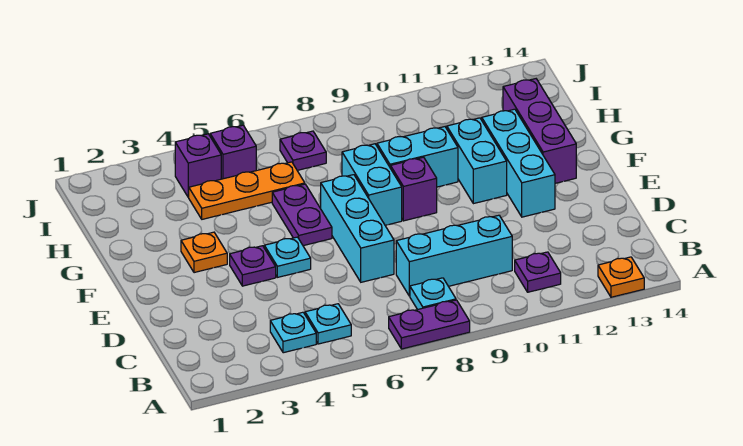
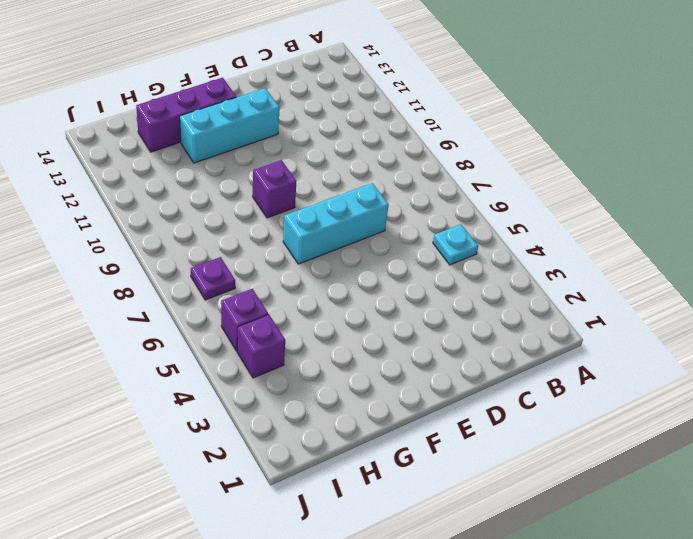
none -> purple 1x2 plate [389,300,470,349]
none -> orange 1x1 plate [598,257,644,297]
none -> cyan 1x1 plate [270,312,316,353]

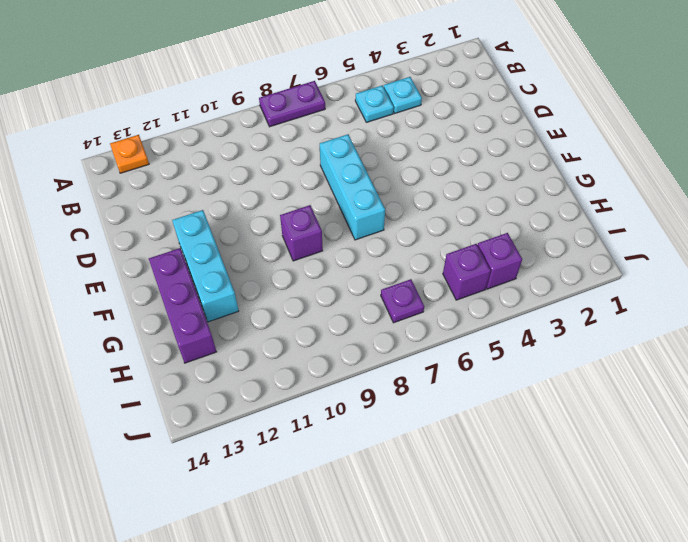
none -> cyan 1x1 plate [410,278,456,310]
none -> purple 1x1 plate [515,252,561,292]
none -> cyan 1x3 brick [396,215,512,296]

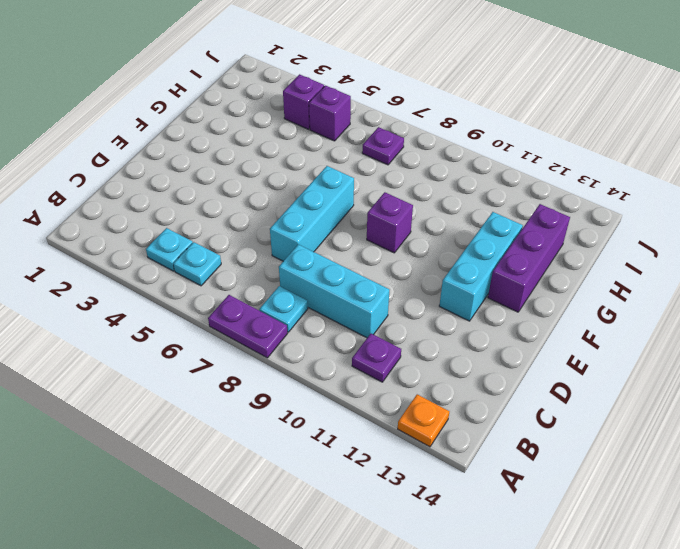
none -> purple 1x1 plate [230,246,276,286]
none -> cyan 1x1 plate [264,237,311,277]
none -> orange 1x1 plate [181,232,227,273]

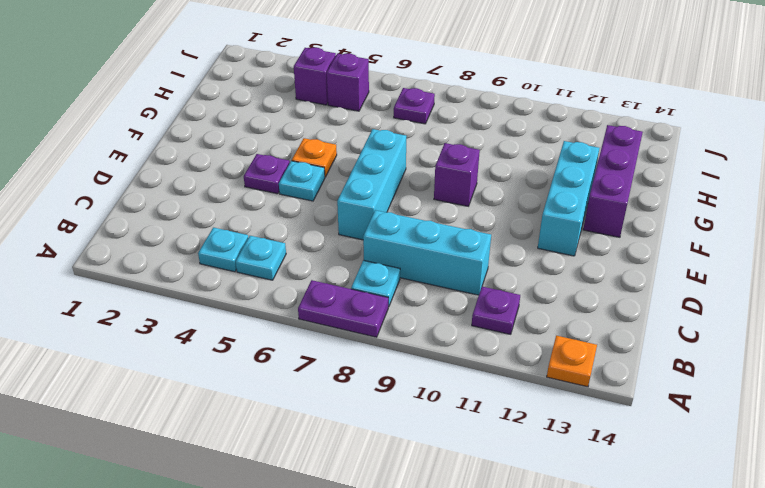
orange 1x1 plate [292,138,337,177] -> orange 1x1 plate moved to [181,232,227,273]
none -> purple 1x2 plate [272,184,332,246]
none -> cyan 1x2 brick [342,144,402,225]
none -> cyan 1x2 brick [447,118,507,204]

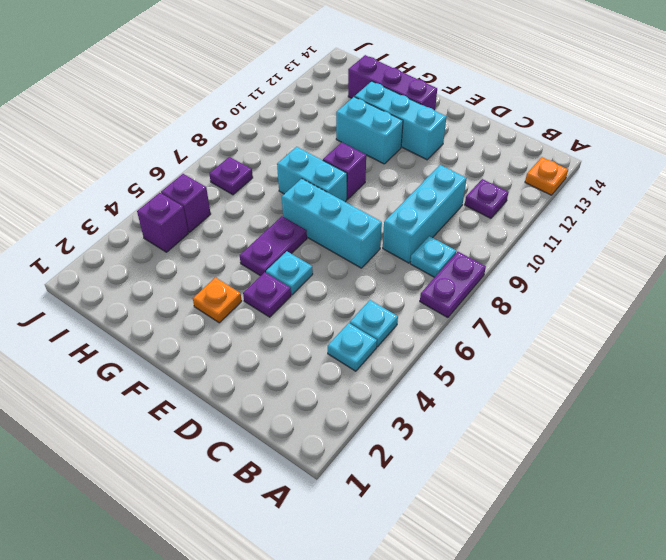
purple 1x2 plate [240,216,307,276] -> purple 1x2 plate turned to [272,184,332,246]
none -> cyan 1x2 brick [377,127,458,187]
none -> orange 1x3 plate [189,162,305,219]

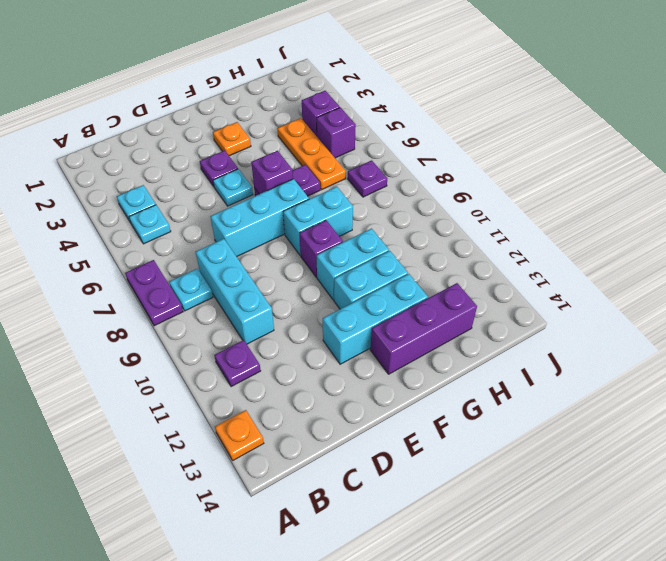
purple 1x1 brick [251,151,293,194] -> none
cyan 1x2 brick [317,229,389,300] -> cyan 1x2 brick turned to [377,127,458,187]

